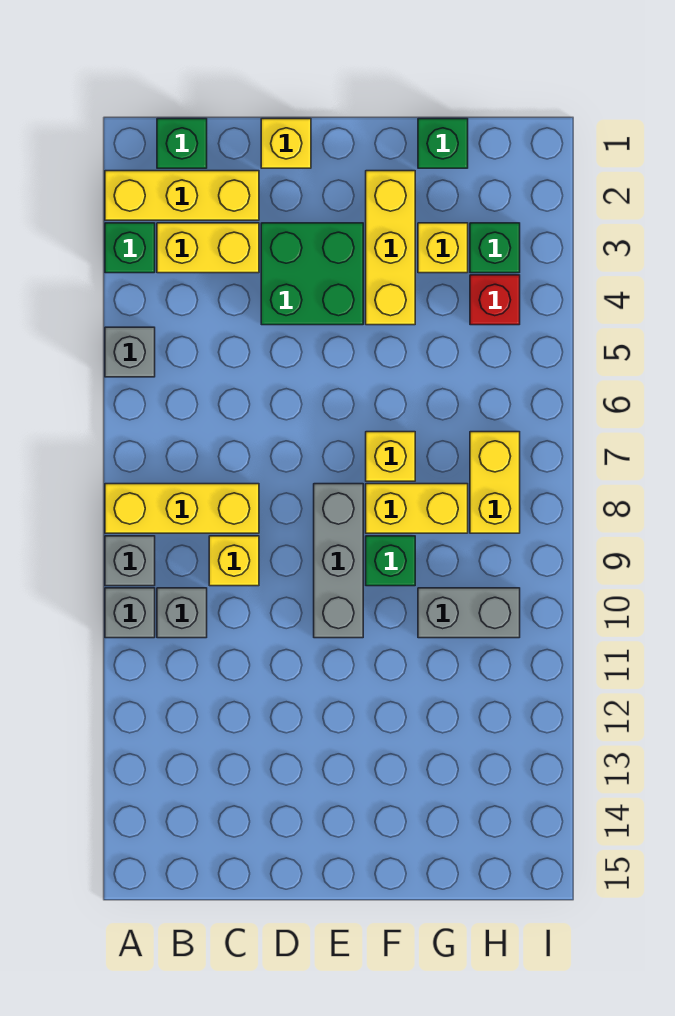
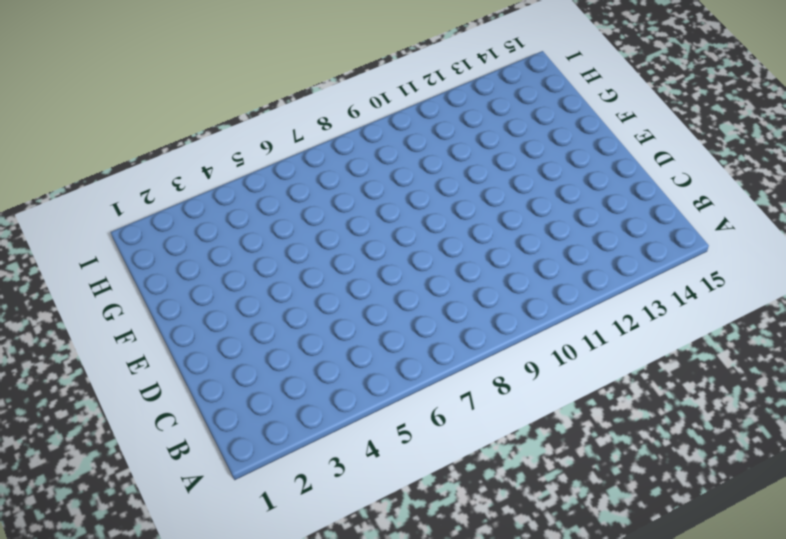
none -> yellow 1x3 brick [105,171,259,220]
none -> green 1x1 brick [105,223,155,273]
none -> grey 1x1 brick [105,327,155,377]

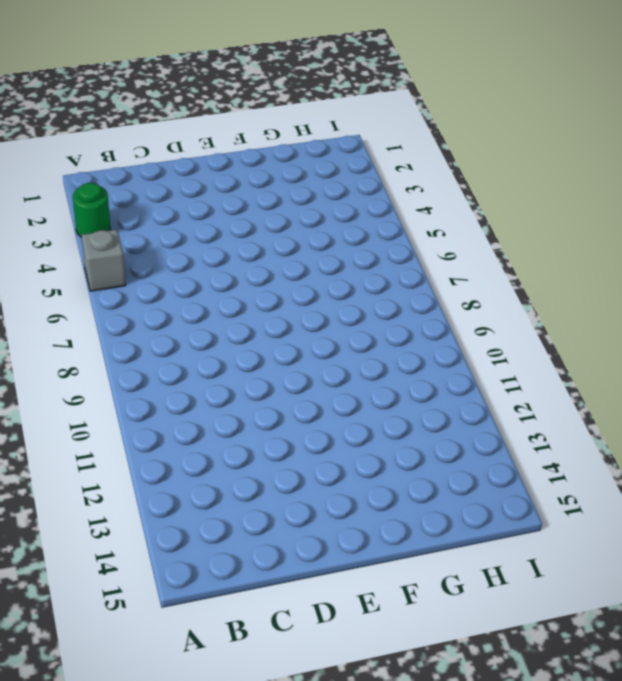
green 1x1 round brick [73,183,110,237] -> green 1x1 brick [105,223,155,273]
none -> yellow 1x3 brick [105,171,259,220]
none -> yellow 1x3 brick [105,484,259,533]
none -> grey 1x1 brick [105,536,155,586]

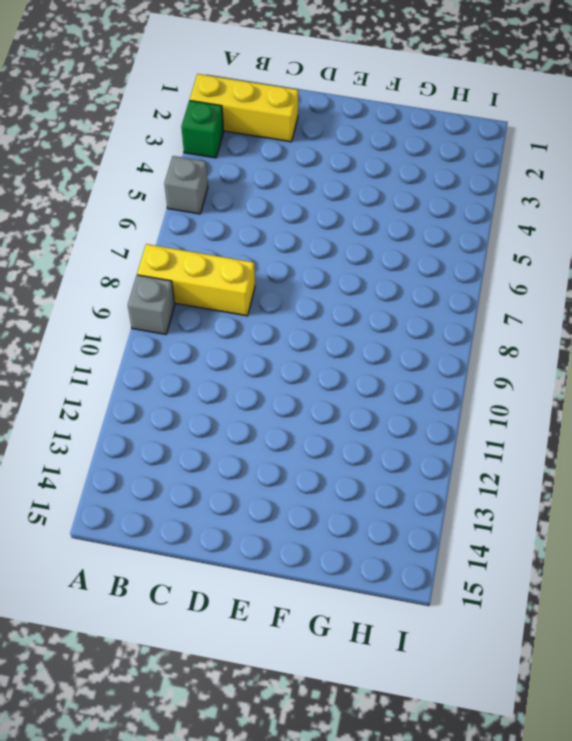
none -> grey 1x1 brick [105,588,155,638]
none -> green 1x1 brick [157,119,207,168]
none -> yellow 1x2 brick [157,223,259,273]

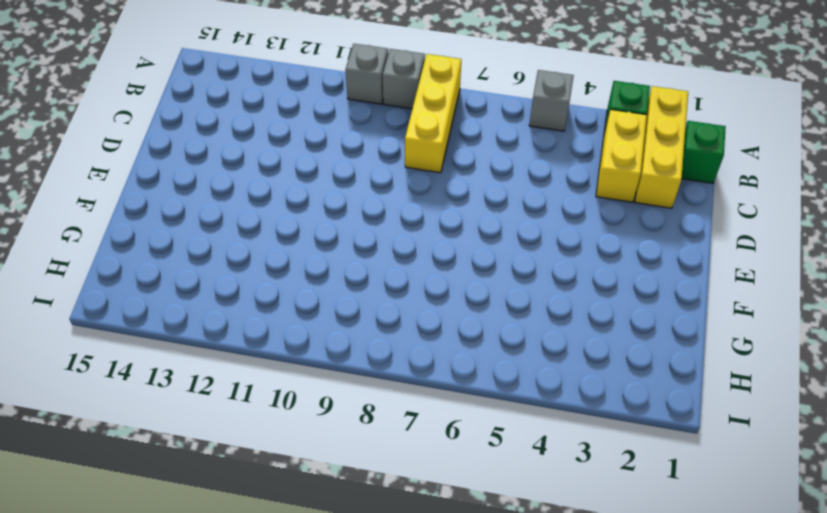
none -> grey 1x1 brick [157,588,207,638]
none -> yellow 1x1 brick [209,536,259,586]
none -> yellow 1x1 brick [261,119,311,168]

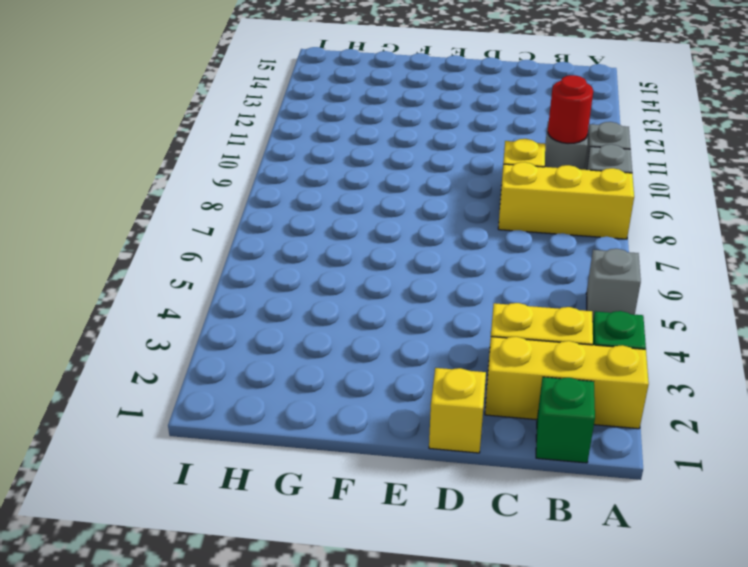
red 1x1 round brick [548,75,593,143] -> none
none -> green 2x2 brick [261,223,363,325]
none -> grey 1x3 brick [314,484,363,638]
none -> yellow 1x3 brick [366,171,415,325]

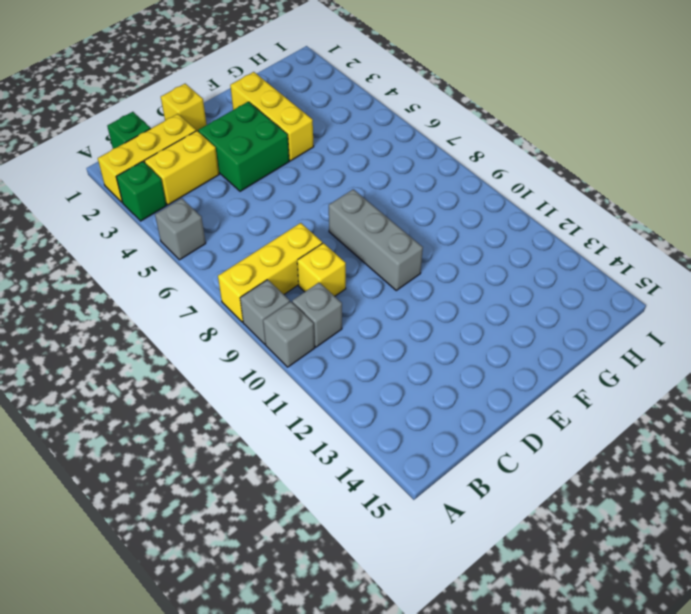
none -> yellow 1x1 brick [366,432,415,481]
none -> yellow 1x2 brick [366,484,468,533]
none -> green 1x1 brick [366,536,415,586]

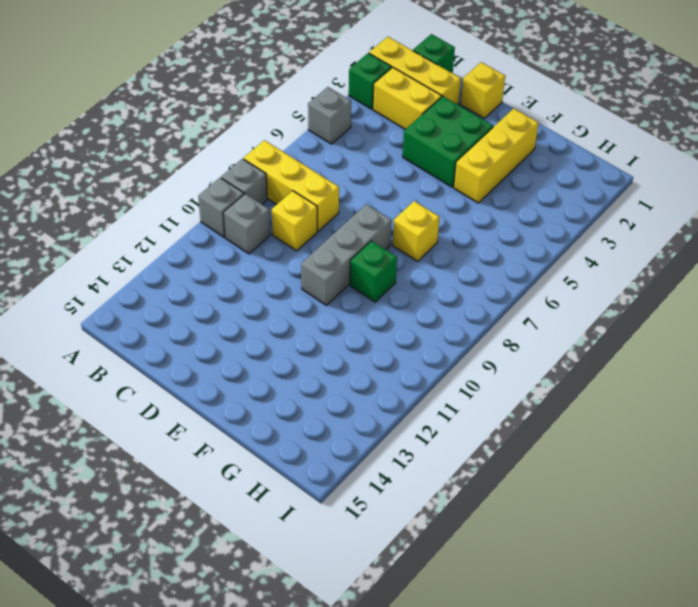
none -> yellow 1x2 brick [366,484,468,533]
none -> green 1x1 brick [418,119,468,168]
none -> yellow 1x1 brick [418,223,468,273]

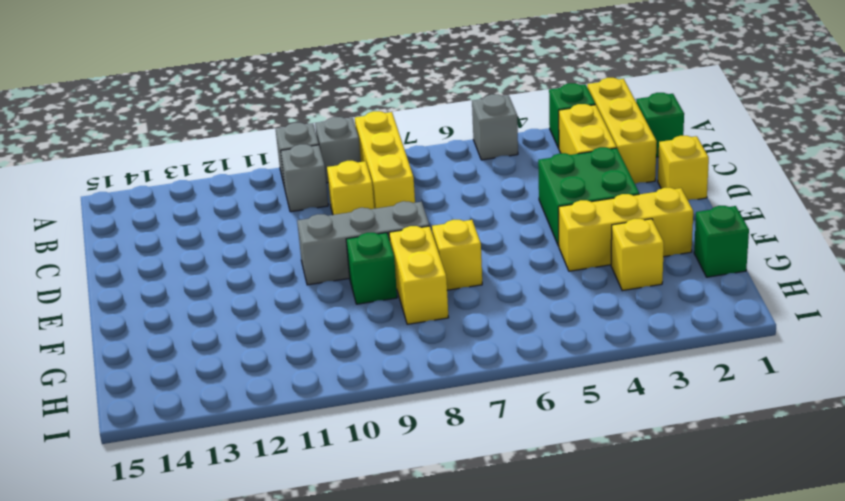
none -> grey 1x2 brick [418,588,520,638]
none -> green 1x1 brick [470,223,520,273]
none -> red 1x1 brick [470,275,520,325]

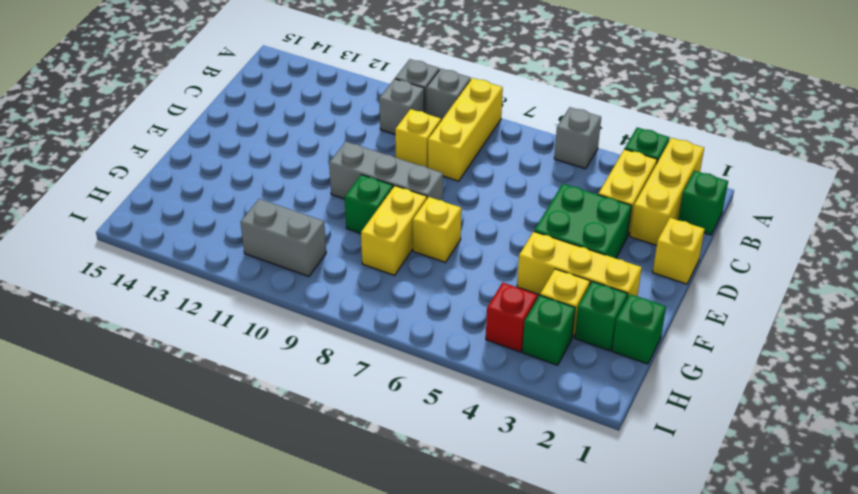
green 1x1 brick [575,281,628,351] -> none
grey 1x2 brick [241,199,326,276] -> grey 1x2 brick turned to [418,588,520,638]
none -> yellow 1x2 brick [470,432,520,533]

